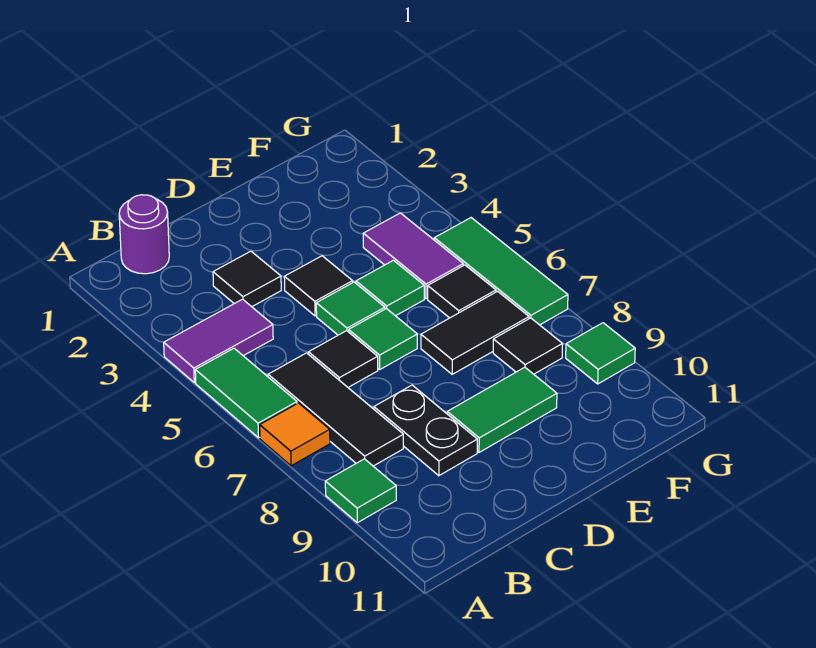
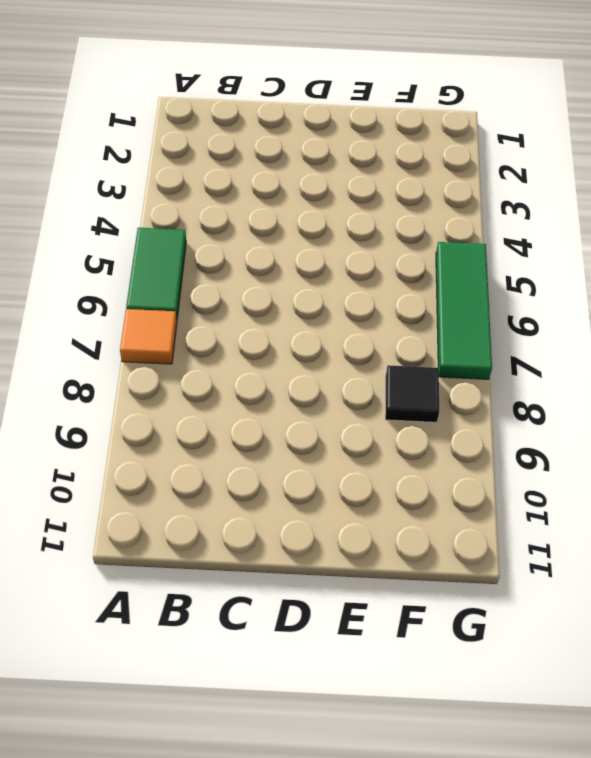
none -> purple 1x2 tile [164,299,273,382]
none -> green 1x1 tile [325,459,396,523]
none -> purple 1x1 round brick [119,195,169,274]

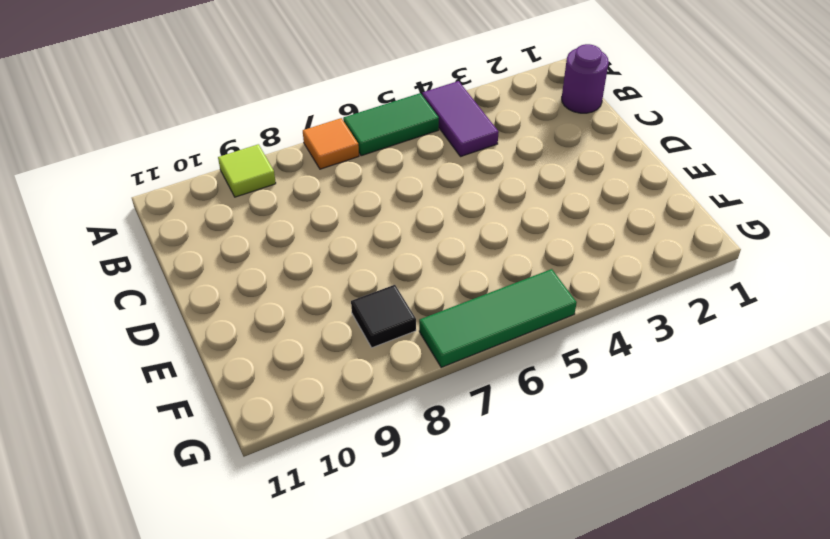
lime 1x1 tile [218,144,276,197] -> green 1x1 tile [325,459,396,523]
none -> black 1x3 tile [268,353,403,466]
none -> black 1x1 tile [213,251,281,307]
none -> black 1x1 tile [309,331,378,387]

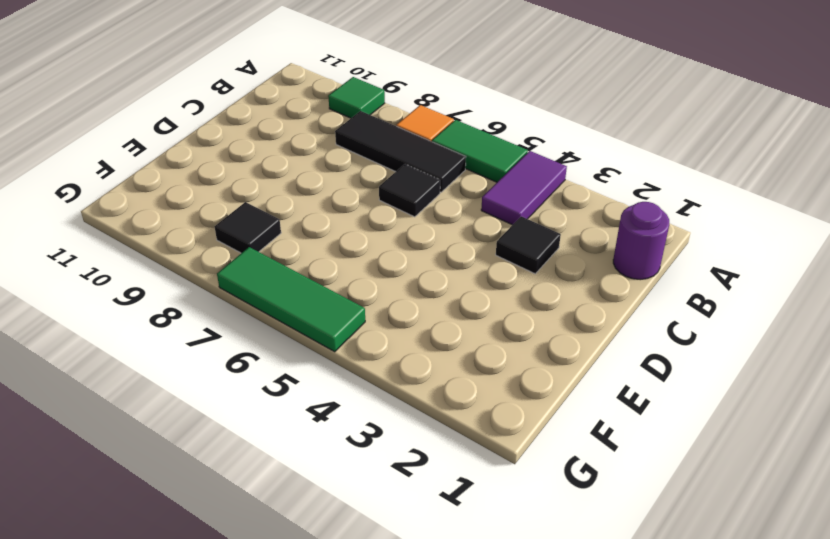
none -> black 1x2 plate [374,385,477,476]
none -> black 1x1 tile [284,256,353,316]
none -> green 1x1 tile [316,282,385,335]

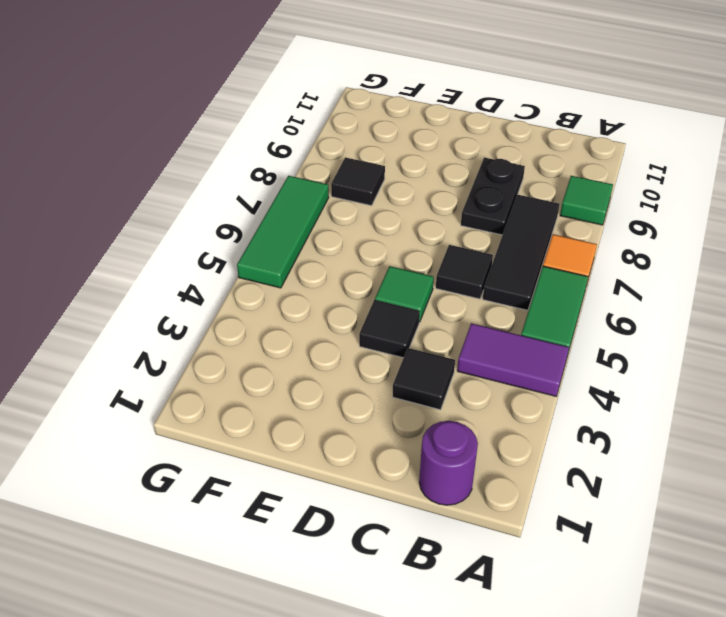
none -> green 1x1 tile [349,309,417,369]
none -> green 1x2 tile [447,367,557,452]
none -> green 1x1 tile [356,260,424,316]

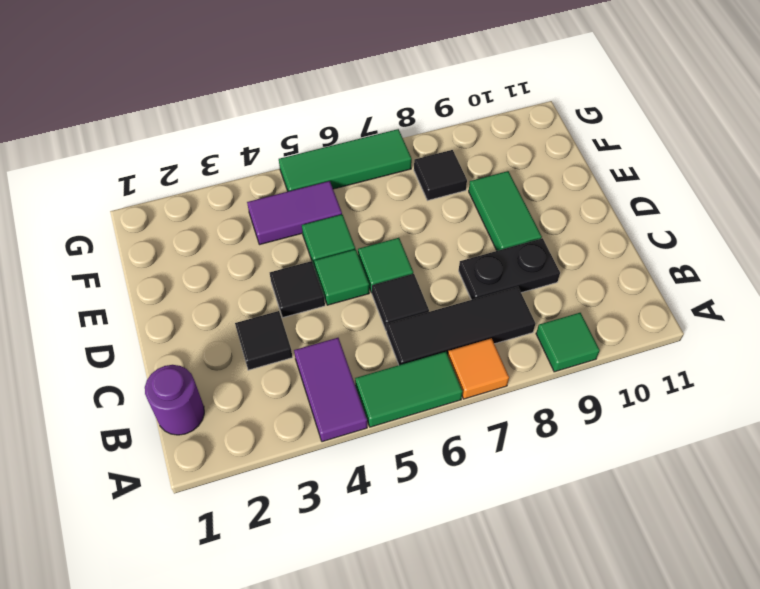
none -> black 1x2 tile [421,291,529,374]
none -> black 1x1 tile [428,265,496,318]
none -> green 1x1 tile [566,323,635,384]

